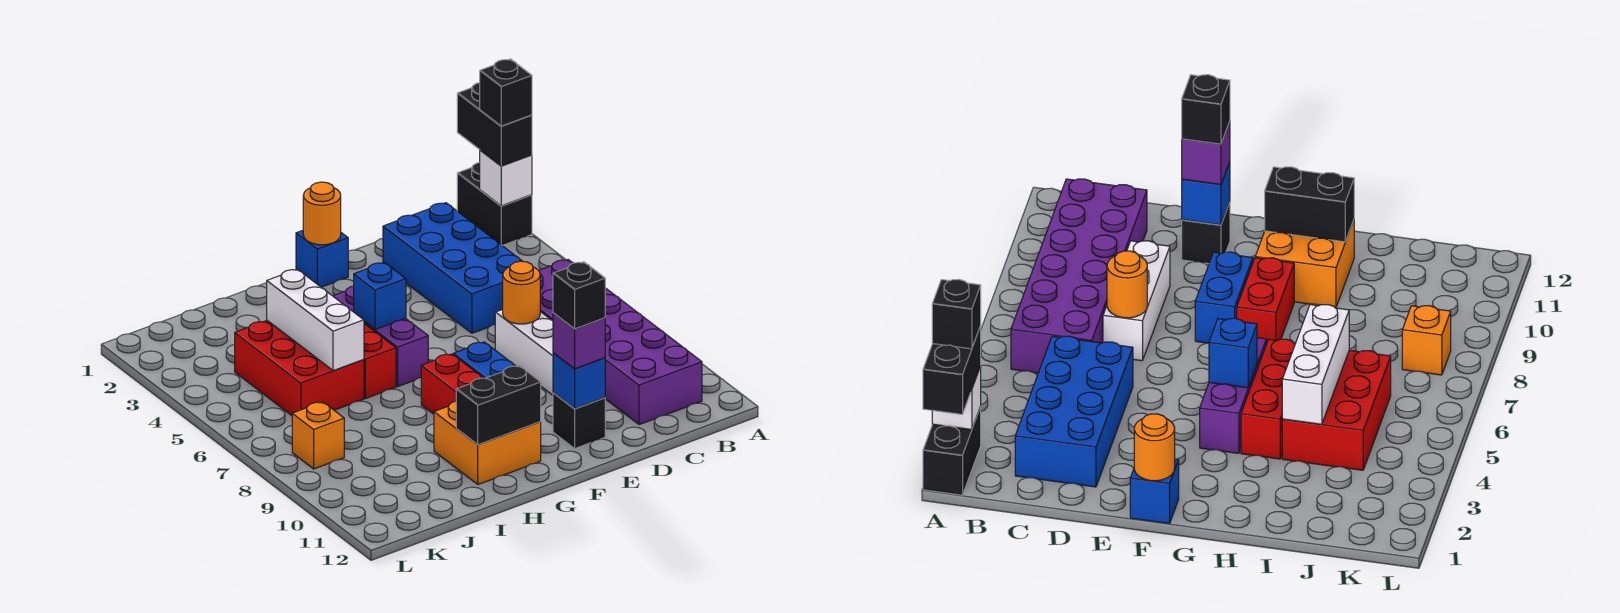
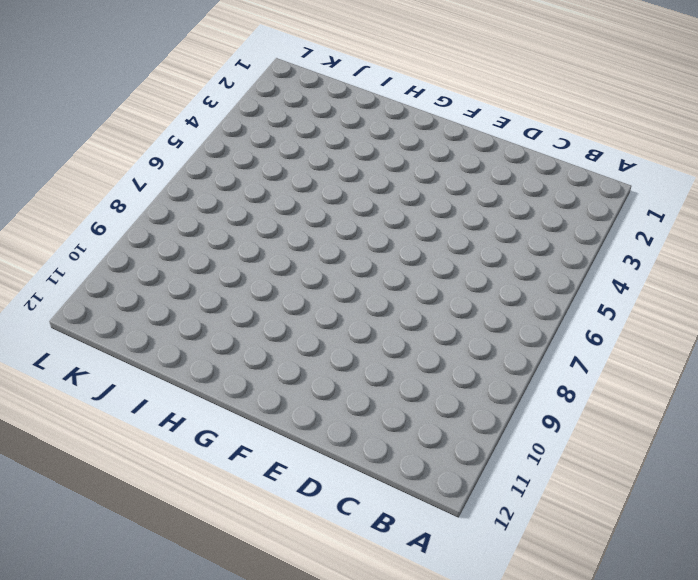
none -> black 1x2 brick [457,163,532,245]
none -> purple 2x6 brick [538,260,702,425]
none -> blue 2x4 brick [383,203,523,333]

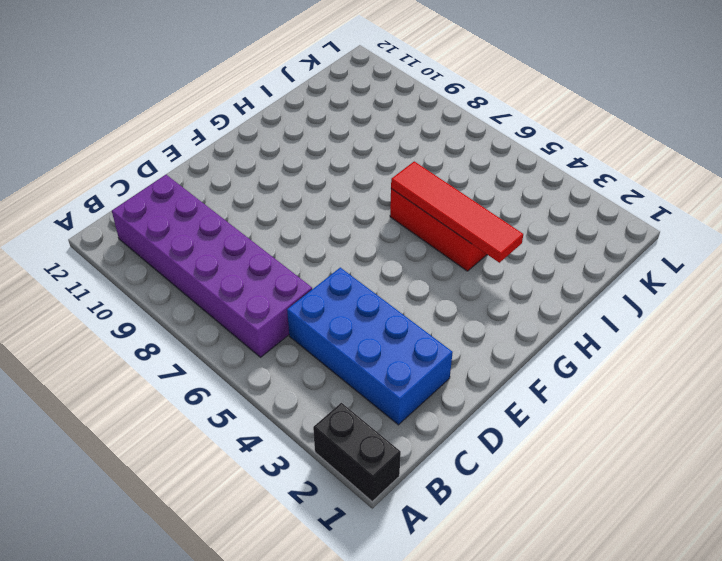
red 1x4 tile [391,161,523,263] -> none
none -> white 1x3 brick [495,309,553,395]
none -> black 1x1 brick [553,393,605,448]
none -> blue 1x1 brick [296,230,348,287]

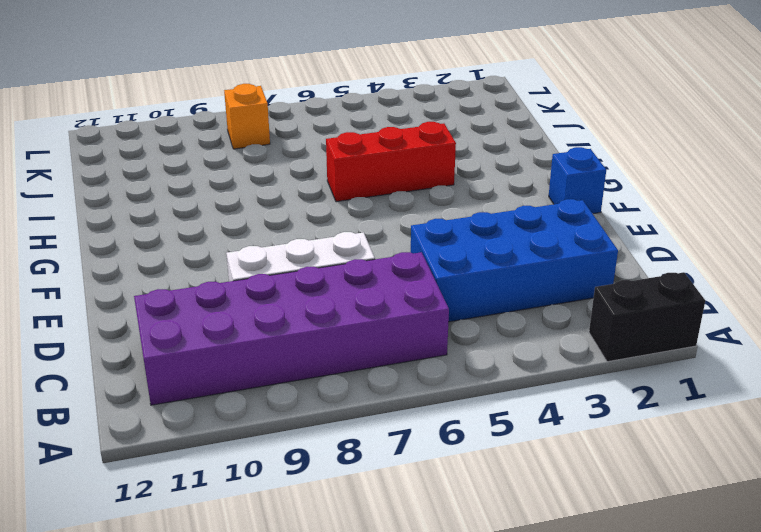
none -> black 1x1 brick [553,393,605,448]
none -> blue 1x2 brick [453,342,515,378]
none -> purple 1x3 brick [333,286,428,386]

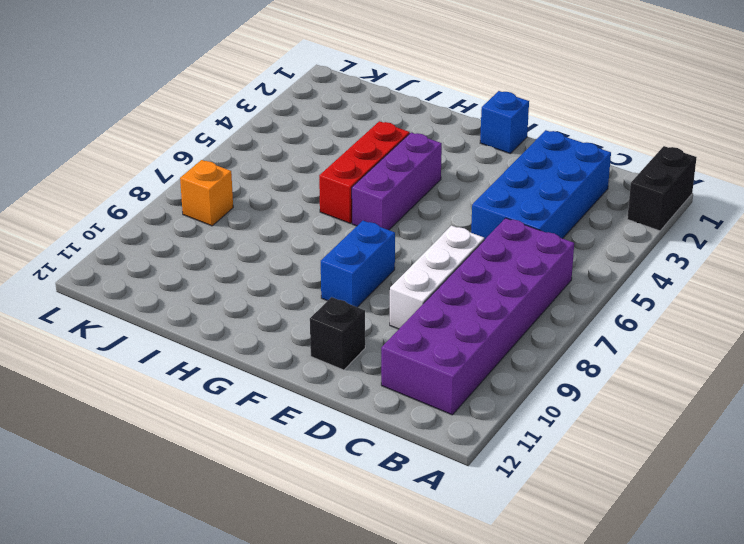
none -> red 1x2 brick [421,354,483,414]
none -> orange 2x2 brick [434,401,541,484]
none -> red 2x3 brick [235,321,364,416]

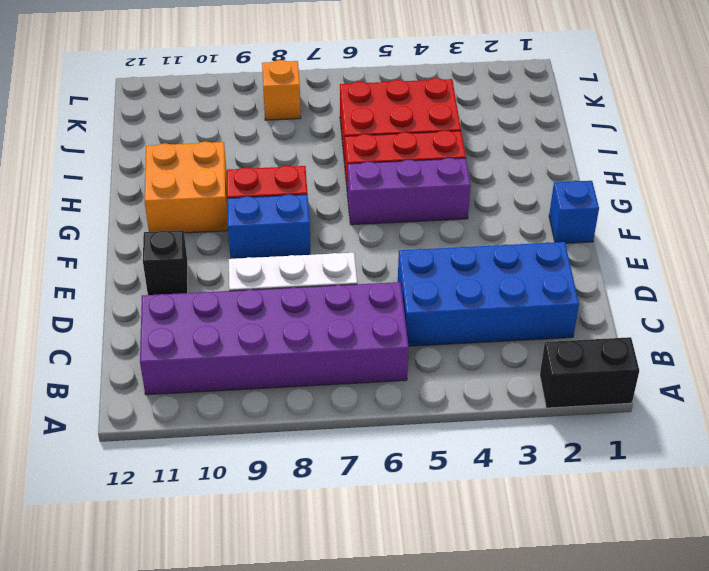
none -> white 1x1 brick [480,150,532,206]
none -> orange 1x1 round brick [503,261,540,324]
none -> blue 1x1 brick [553,353,605,409]

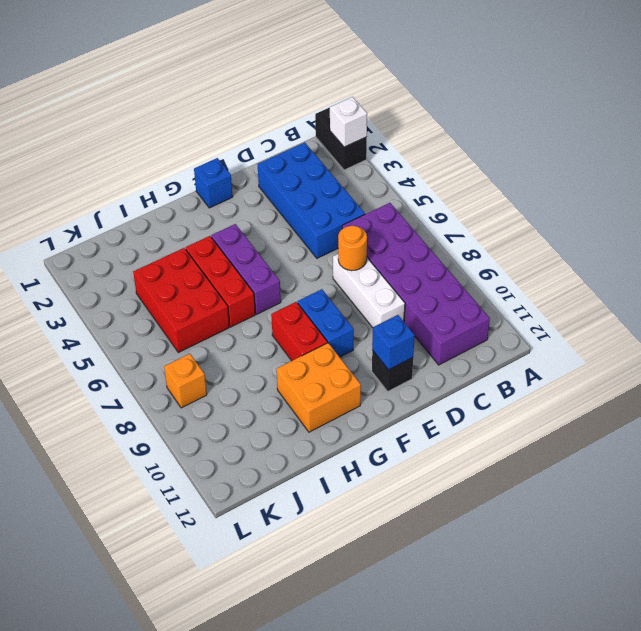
none -> orange 1x1 round brick [303,182,341,245]
none -> blue 1x1 brick [354,262,406,329]
none -> black 1x2 brick [456,366,541,445]

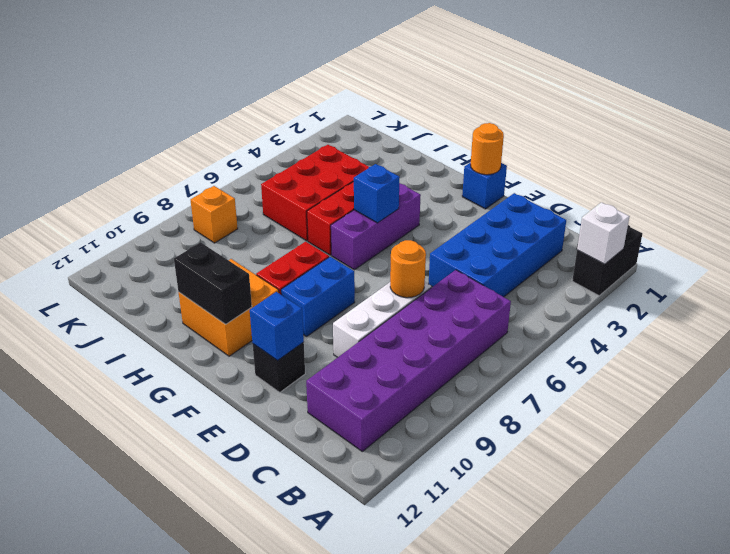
none -> white 1x3 brick [267,269,364,371]
none -> black 1x2 brick [457,83,532,166]
none -> purple 1x1 brick [553,313,605,369]

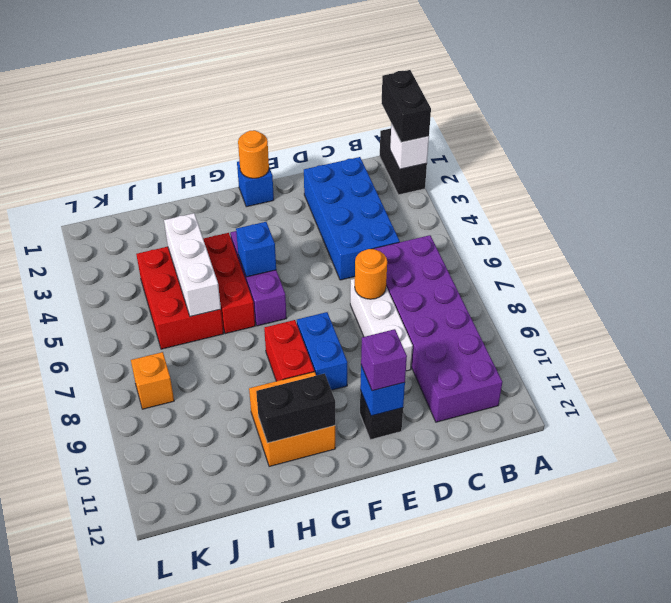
none -> black 1x1 brick [480,59,532,126]
none -> black 1x1 brick [553,262,605,329]

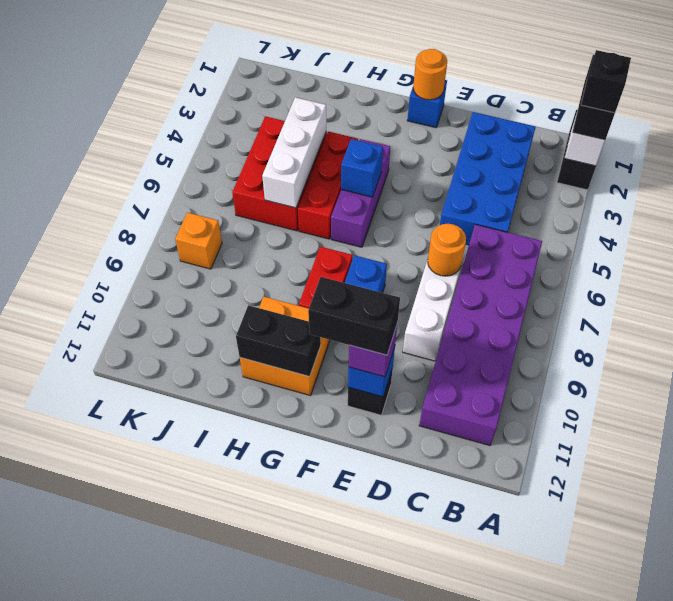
black 1x2 brick [308,277,400,355] -> black 1x1 brick [553,262,605,329]

